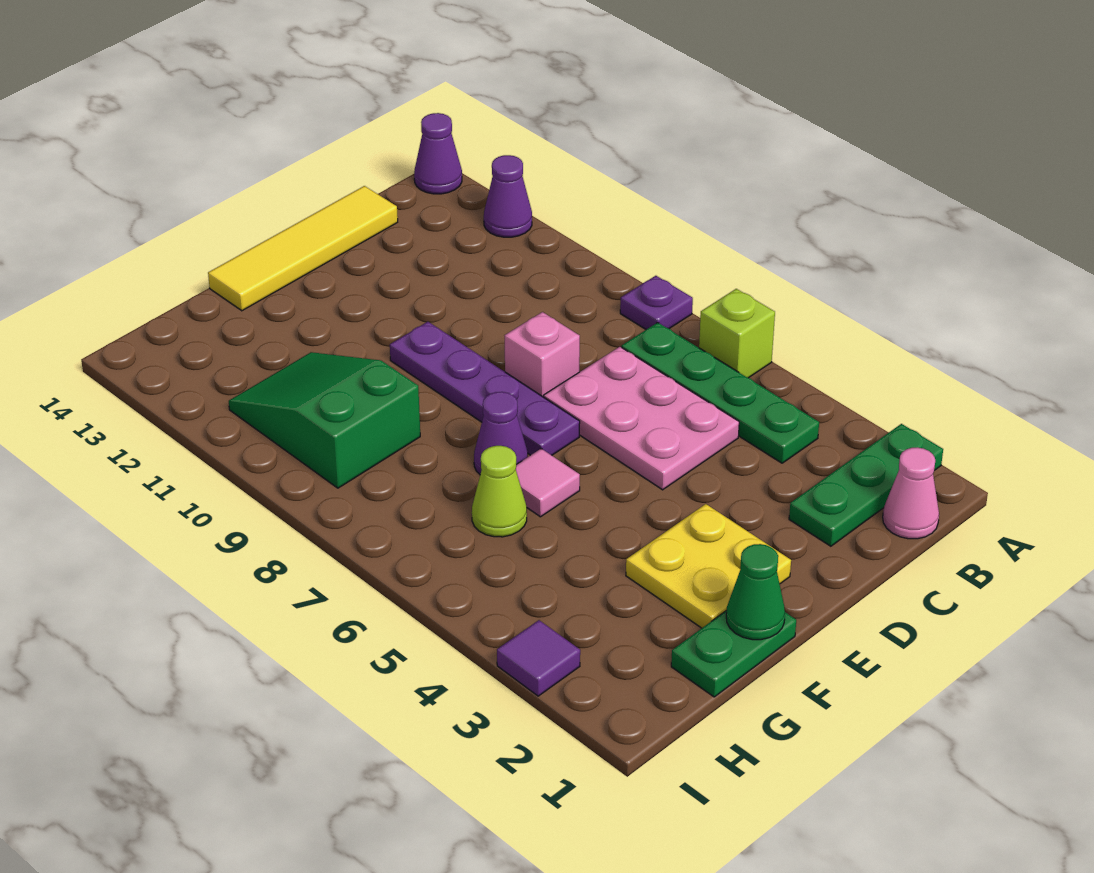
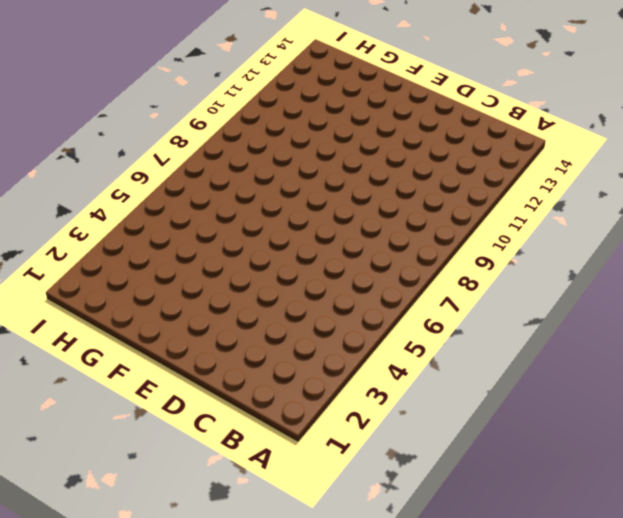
none -> green 1x3 plate [789,424,943,546]
none -> lime 1x1 brick [699,289,775,378]
none -> purple 1x1 plate [620,276,693,330]

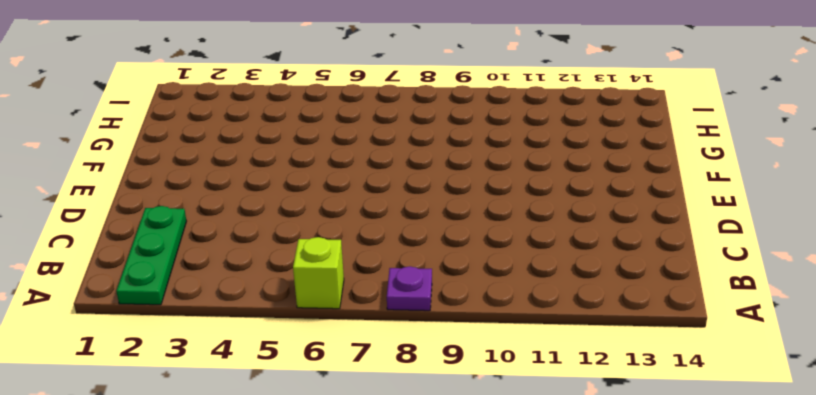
none -> purple 1x1 cone [484,155,532,237]
none -> purple 1x1 cone [414,113,462,194]
none -> pink 1x1 cone [883,447,939,539]

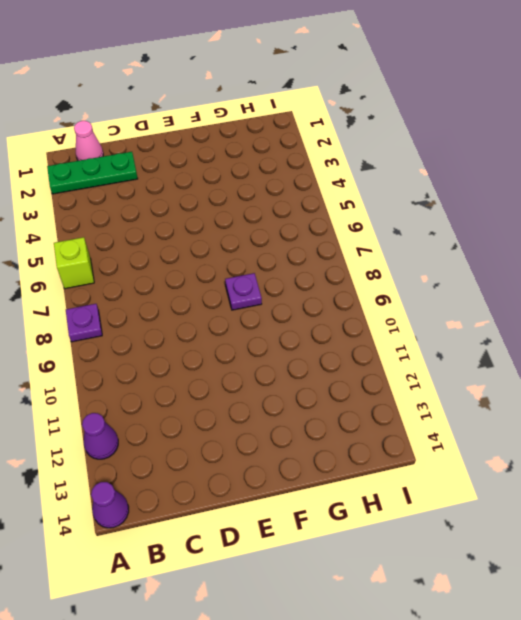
purple 1x1 plate [225,273,262,310] -> none
none -> green 1x4 plate [622,323,819,463]
none -> pink 2x3 plate [544,347,739,490]
none -> yellow 1x4 tile [208,186,398,311]

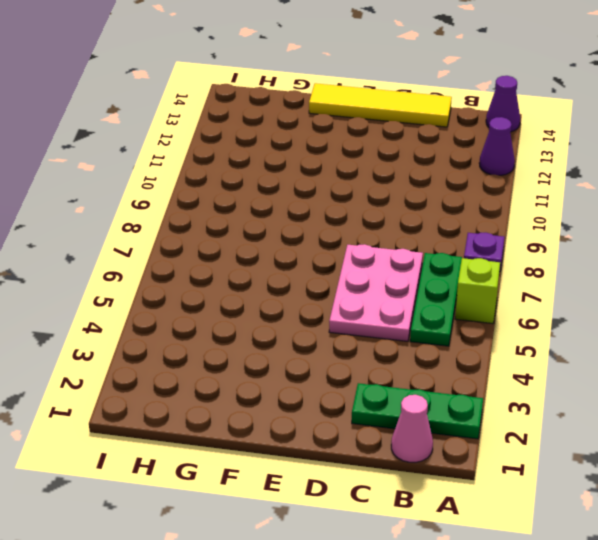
green 1x3 plate [410,253,462,346] -> green 1x4 plate [622,323,819,463]
none -> pink 1x1 brick [504,312,580,397]
none -> yellow 2x2 plate [626,504,791,628]
none -> purple 1x4 plate [390,322,580,455]

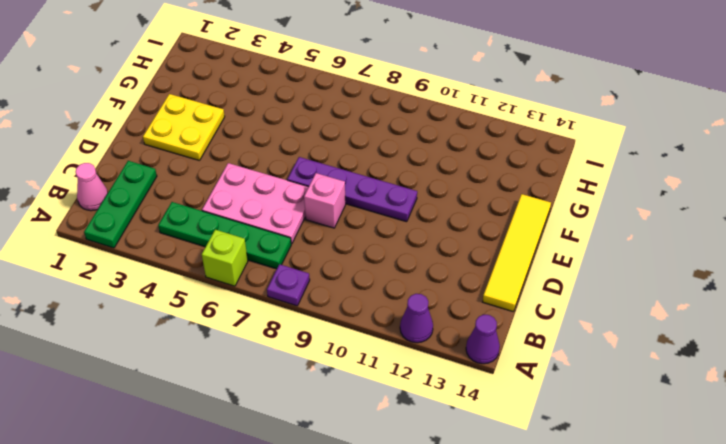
none -> green 1x2 plate [671,610,796,697]
none -> pink 1x1 tile [516,449,580,517]
none -> purple 1x1 cone [474,392,528,474]

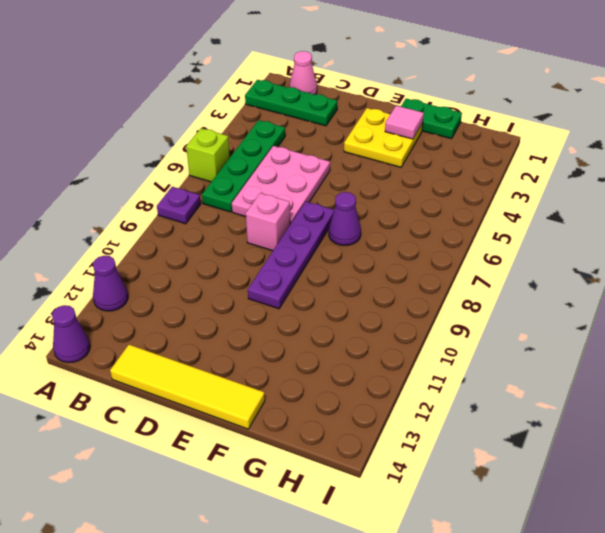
pink 1x1 tile [385,106,424,139] -> pink 1x1 tile moved to [516,449,580,517]
none -> lime 1x1 cone [472,446,527,537]
none -> green 2x3 slope [229,352,420,488]
none -> purple 1x1 tile [497,620,580,696]

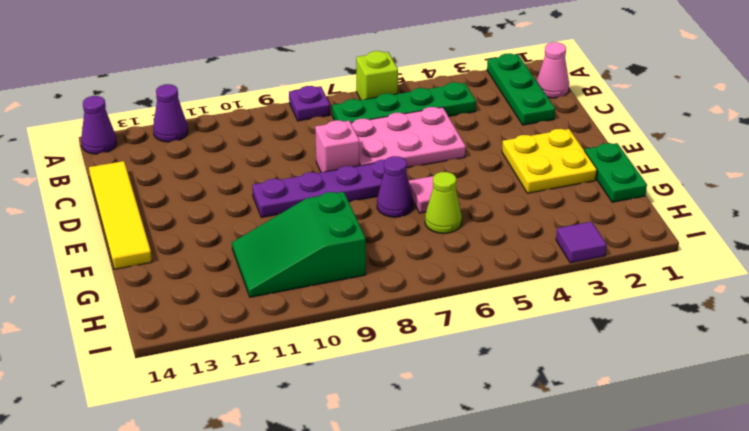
none -> green 1x1 cone [726,544,785,640]

